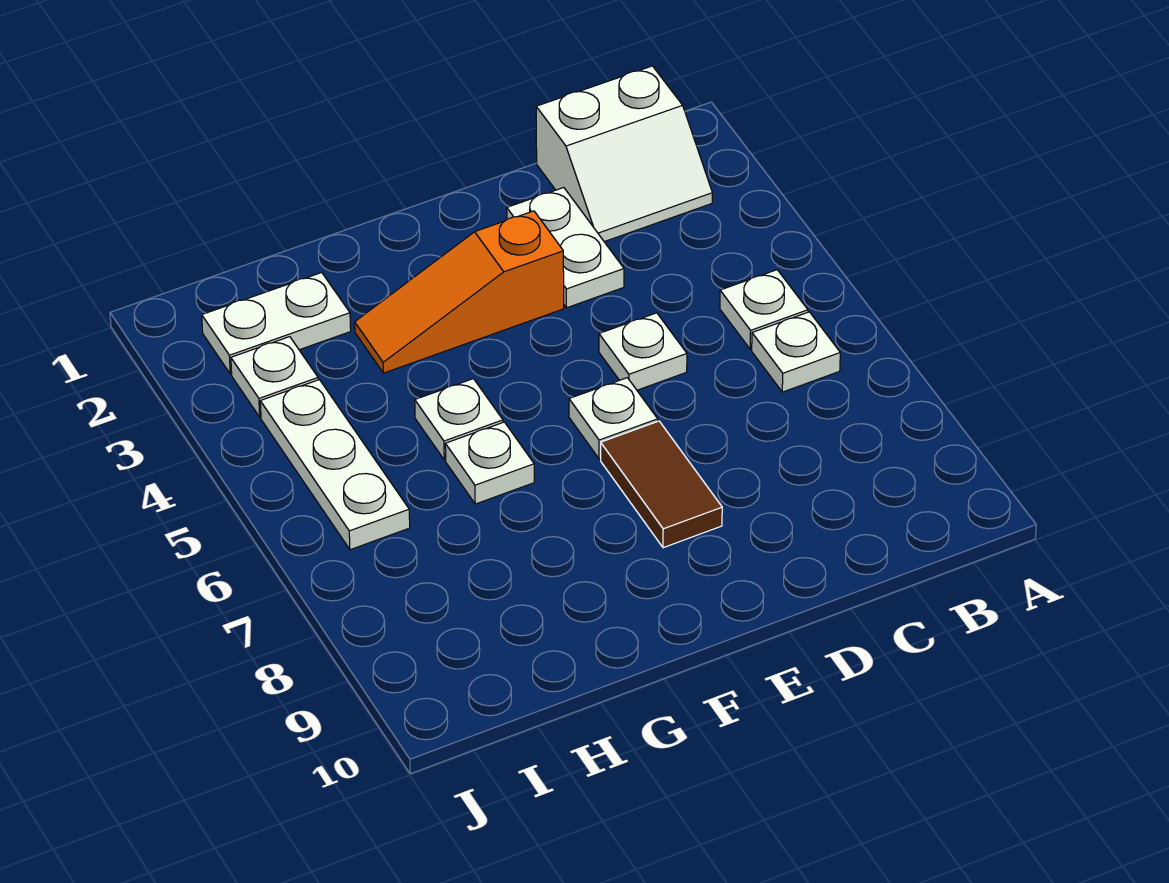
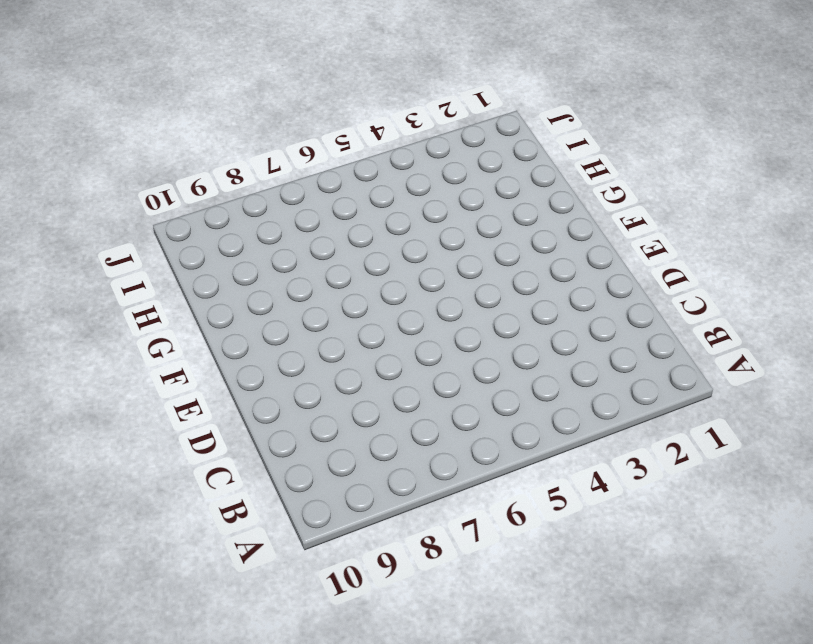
none -> white 2x2 slope [536,66,712,242]
none -> white 1x1 plate [720,270,808,349]
none -> white 1x1 plate [752,312,840,392]

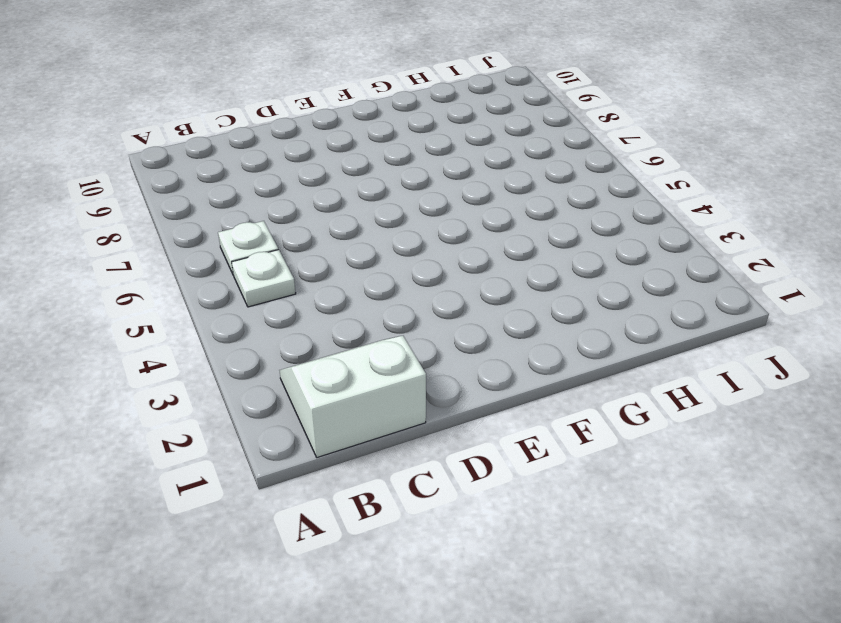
none -> white 1x2 plate [507,188,624,308]
none -> white 1x1 plate [599,313,687,390]
none -> orange 1x3 slope [355,211,564,373]

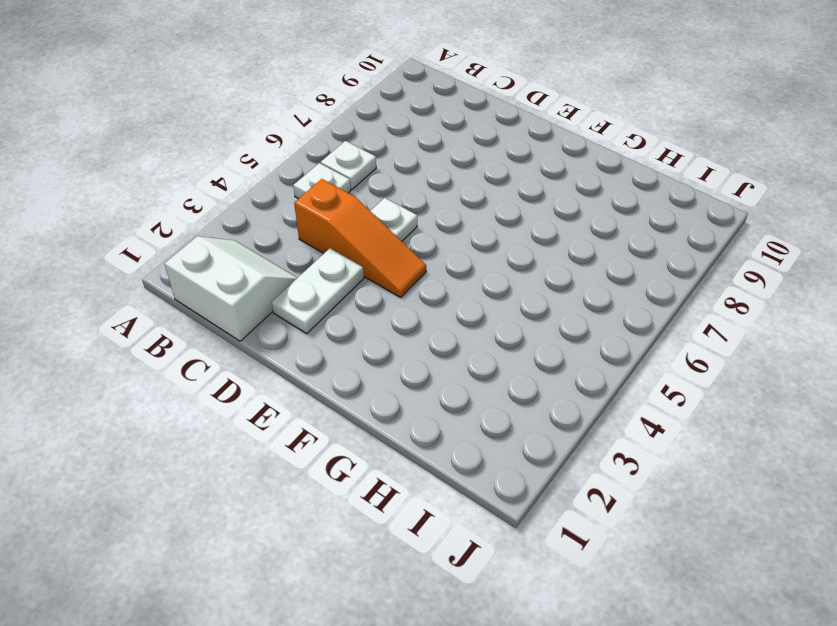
orange 1x3 slope [294,179,426,297] -> orange 1x3 slope moved to [355,211,564,373]
none -> white 1x1 plate [569,378,658,459]
none -> brown 1x2 tile [601,421,722,548]
none -> white 1x1 plate [415,379,503,460]

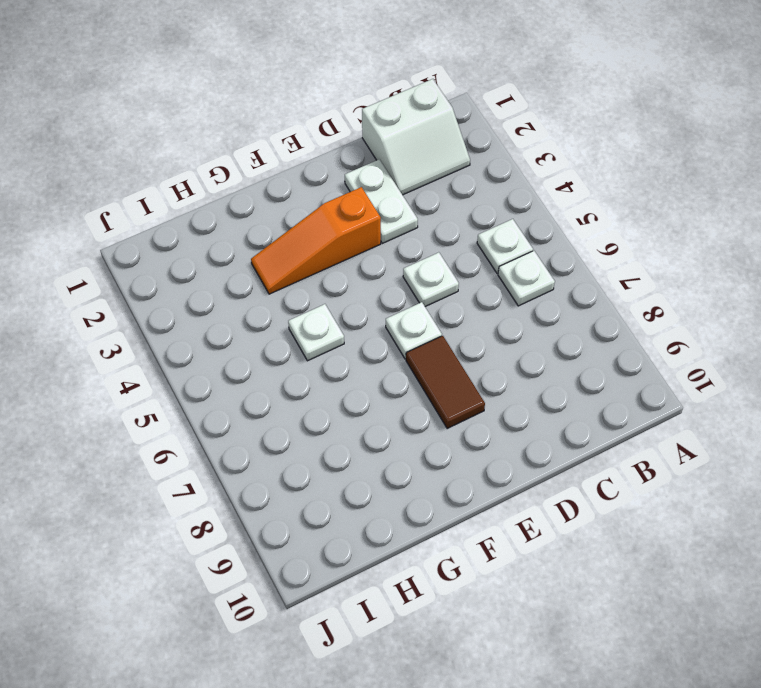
none -> white 1x1 plate [445,422,534,504]
none -> white 1x2 plate [202,273,351,374]
none -> white 1x1 plate [231,337,318,417]

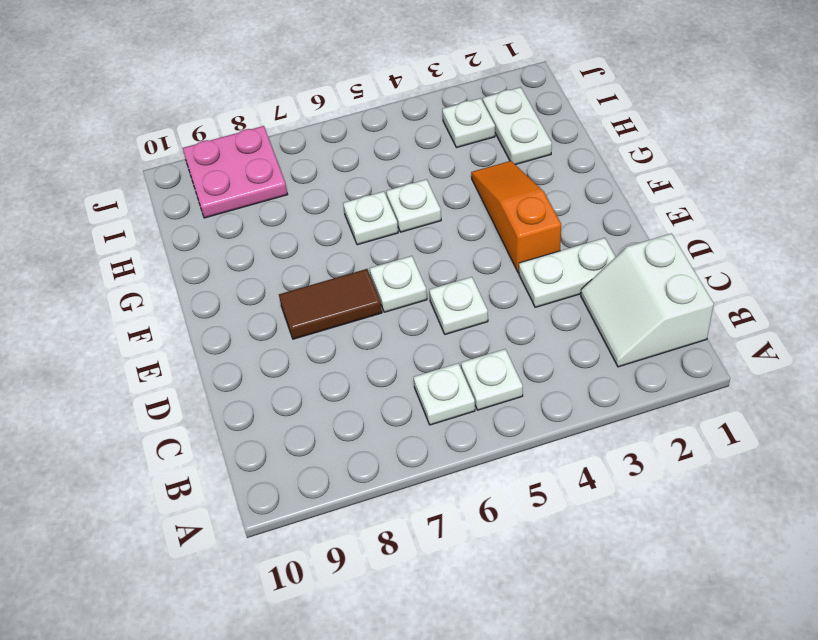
pink 2x2 plate [183,126,288,218] -> none
none -> white 1x3 plate [260,380,410,550]

